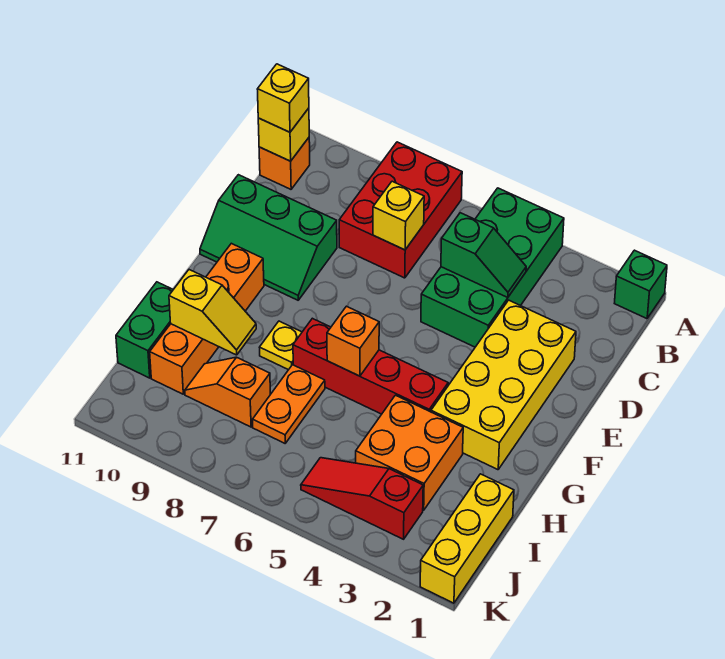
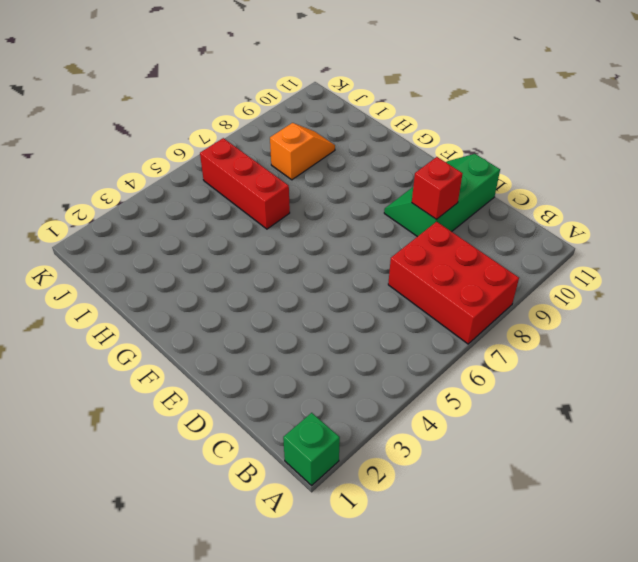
red 1x1 brick [412,157,463,219] -> none
red 1x3 brick [200,138,290,229] -> none
none -> green 2x4 brick [421,188,564,347]
none -> orange 1x1 brick [259,138,310,189]
none -> yellow 2x4 brick [431,300,576,470]

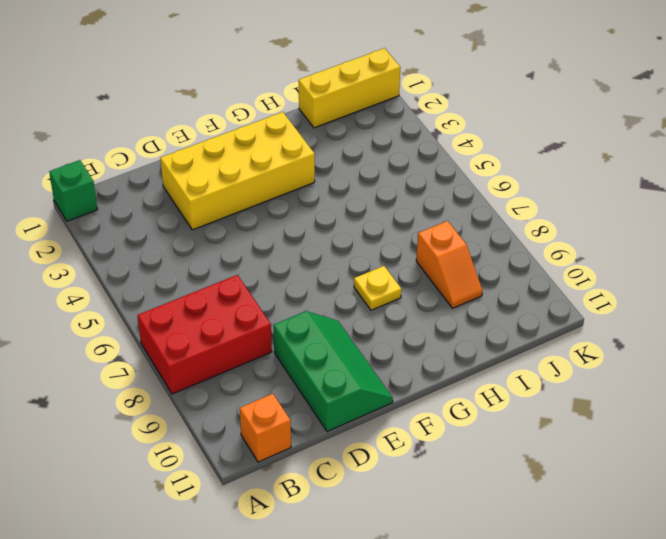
none -> green 2x4 brick [421,188,564,347]
none -> orange 1x4 brick [150,243,264,394]
none -> red 1x4 brick [293,318,448,414]

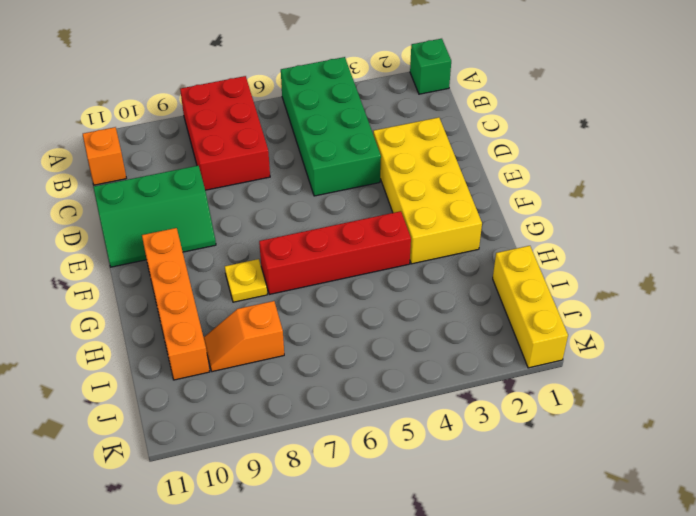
none -> orange 2x2 brick [356,395,463,510]
none -> orange 1x2 plate [253,365,325,443]
none -> green 1x2 brick [116,282,173,378]

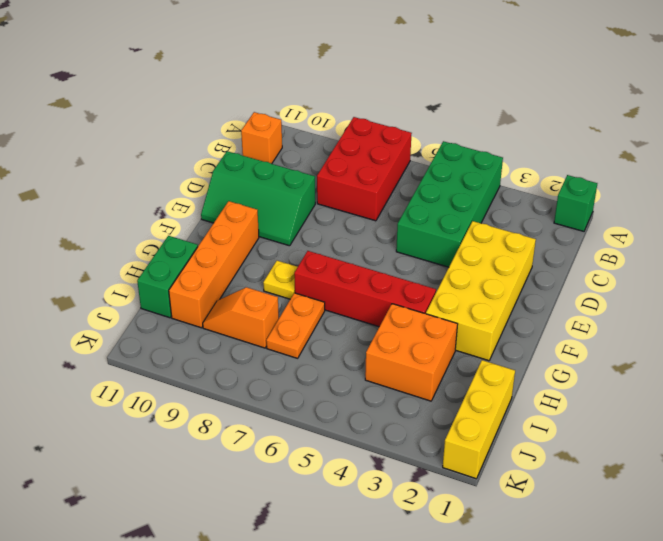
none -> red 1x3 slope [301,458,423,539]
none -> yellow 1x1 brick [258,108,309,161]
none -> green 1x2 slope [441,213,526,297]

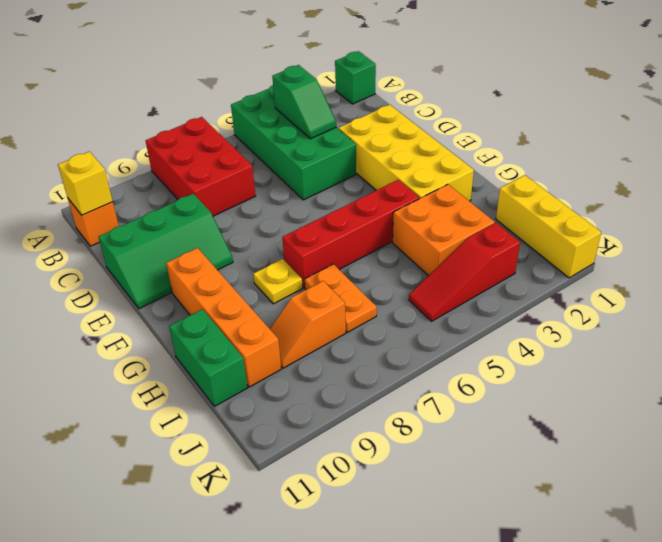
green 1x2 slope [272,65,336,139] -> green 1x2 slope turned to [441,213,526,297]
none -> yellow 1x1 brick [373,181,424,250]
none -> orange 1x1 brick [327,306,379,376]
none -> yellow 1x2 slope [169,270,256,355]

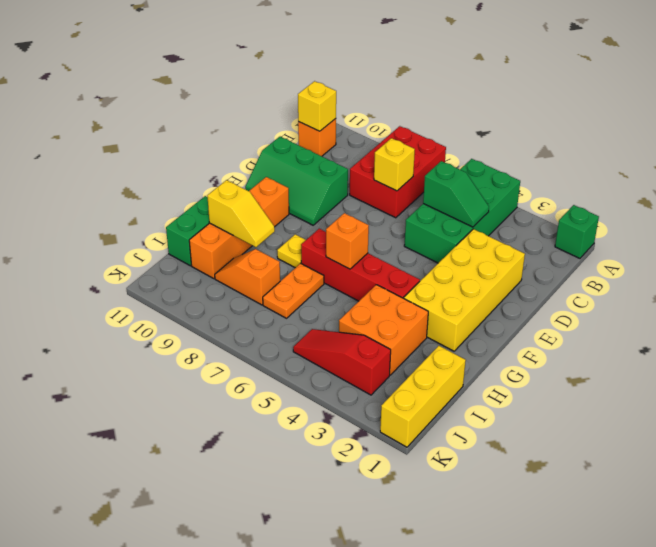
none -> yellow 1x1 brick [257,64,309,132]

